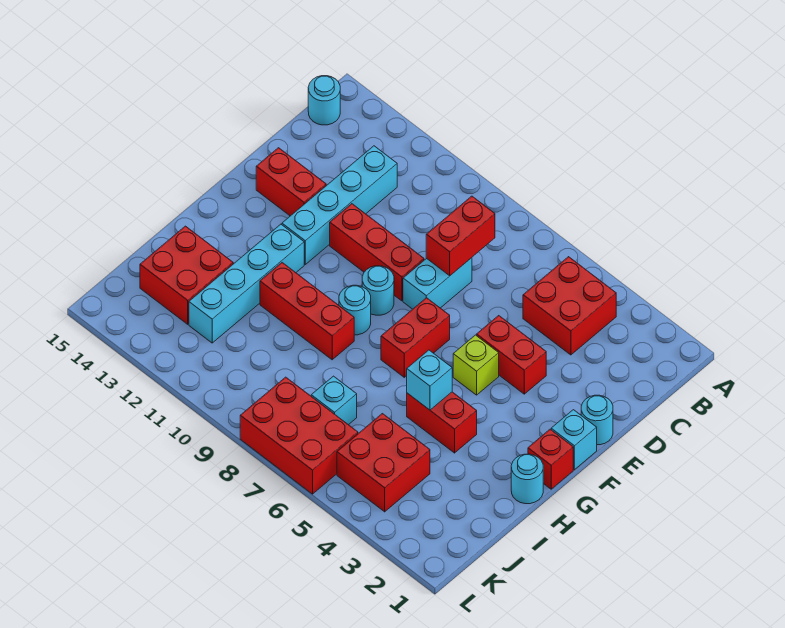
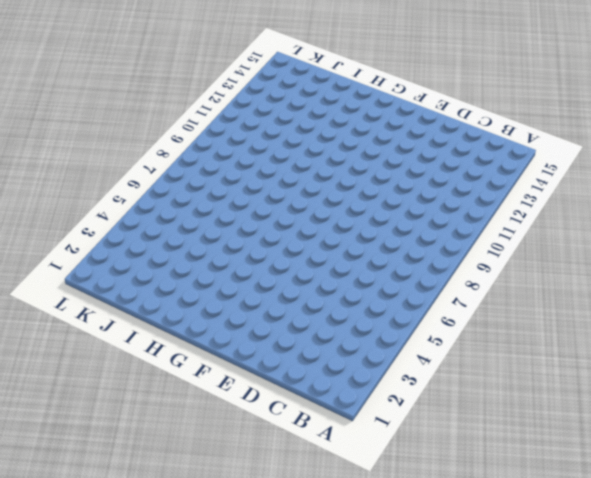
none -> red 2x2 brick [523,257,616,355]
none -> cyan 1x1 round brick [308,76,340,125]
none -> cyan 1x4 brick [282,146,397,264]

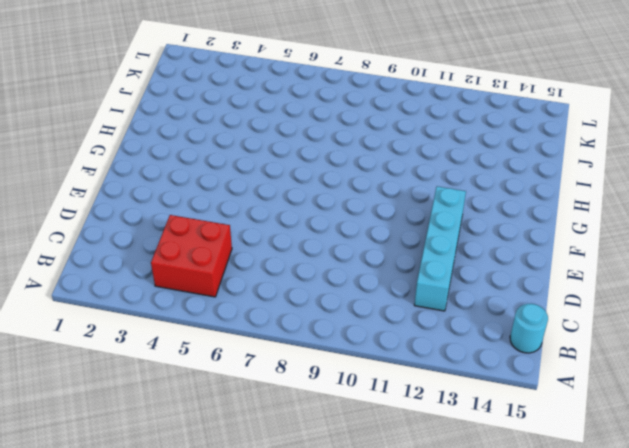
none -> cyan 1x2 brick [403,258,472,309]
none -> cyan 1x1 round brick [581,395,613,445]
none -> red 1x2 brick [477,316,546,394]

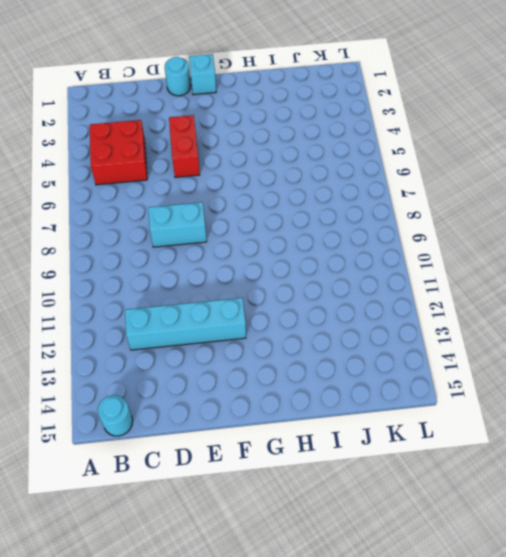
none -> red 1x3 brick [330,204,424,301]
none -> red 1x2 brick [256,148,326,216]
none -> lime 1x1 brick [453,335,499,395]

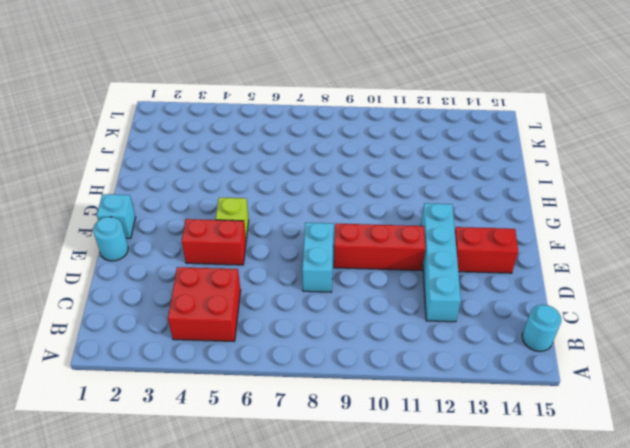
none -> red 1x2 brick [381,298,450,377]
none -> cyan 1x1 round brick [362,266,394,315]
none -> red 1x1 brick [528,429,573,489]

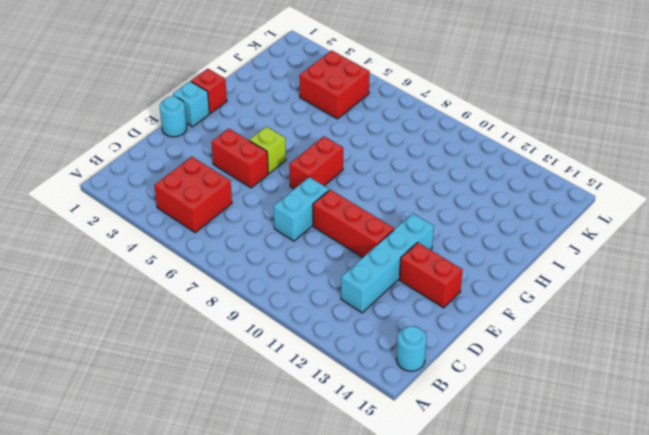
none -> cyan 1x1 round brick [362,266,394,315]
none -> cyan 1x1 round brick [339,285,371,335]
none -> cyan 1x4 brick [189,224,304,343]

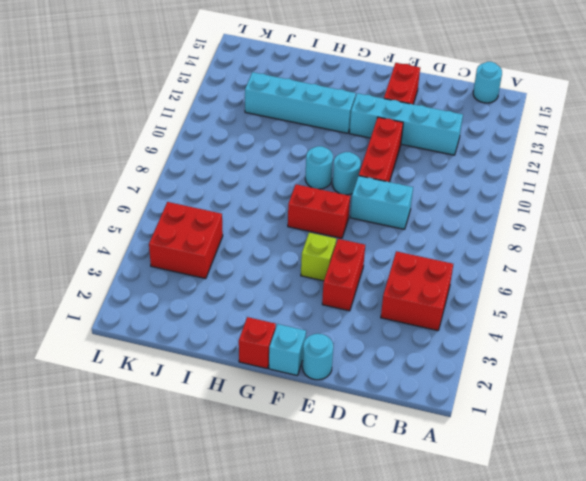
none -> cyan 1x1 round brick [511,454,543,504]
none -> red 1x2 brick [407,392,477,453]
none -> red 1x3 brick [260,263,354,360]

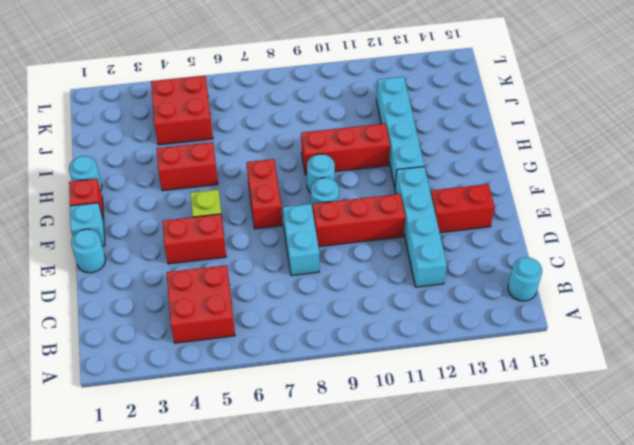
none -> red 2x2 brick [140,226,233,324]
none -> cyan 1x1 brick [311,376,357,425]
none -> red 2x3 brick [240,377,358,494]

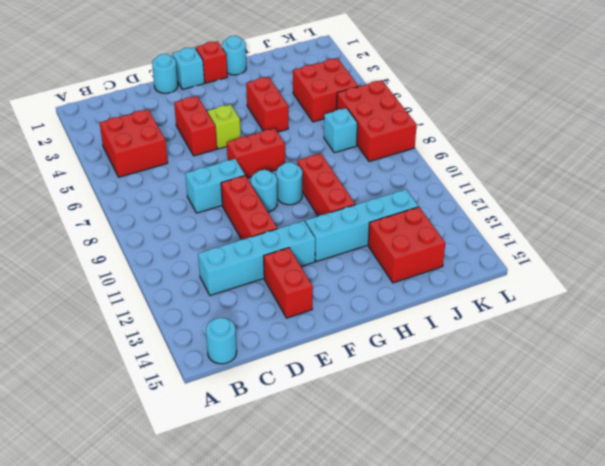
none -> red 1x2 brick [426,196,495,276]
none -> cyan 1x1 brick [407,350,452,410]

